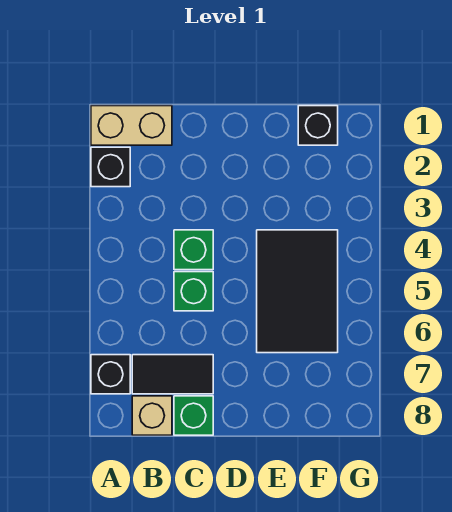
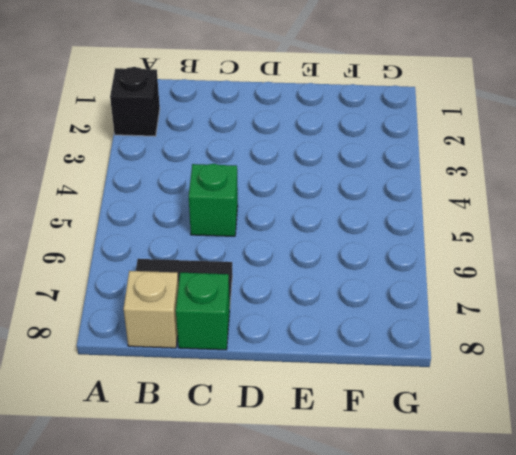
none -> tan 1x2 brick [91,106,172,145]
none -> black 1x1 brick [91,355,130,394]

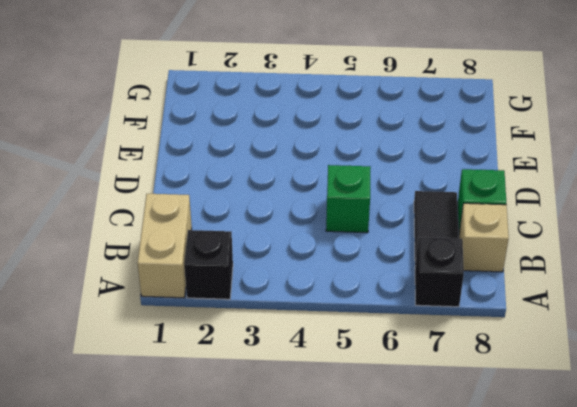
none -> green 1x1 brick [174,230,213,270]
none -> black 2x3 tile [257,230,338,353]

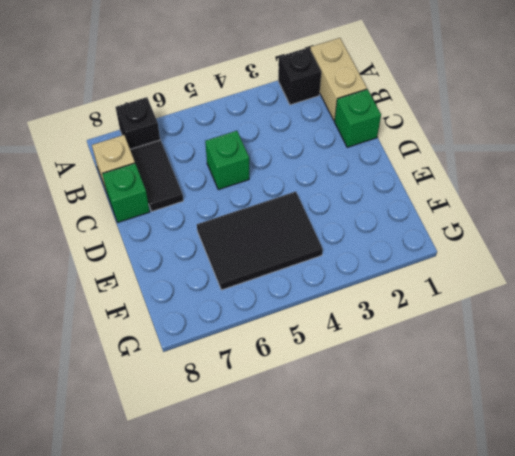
green 1x1 brick [335,89,381,147] -> green 1x1 brick moved to [174,230,213,270]
none -> black 1x1 brick [298,106,338,145]

